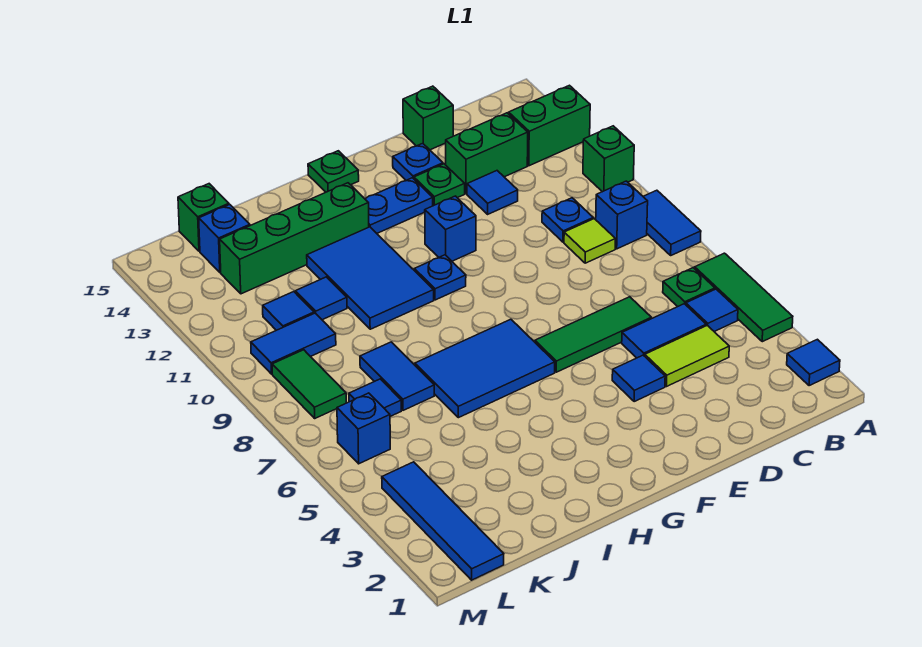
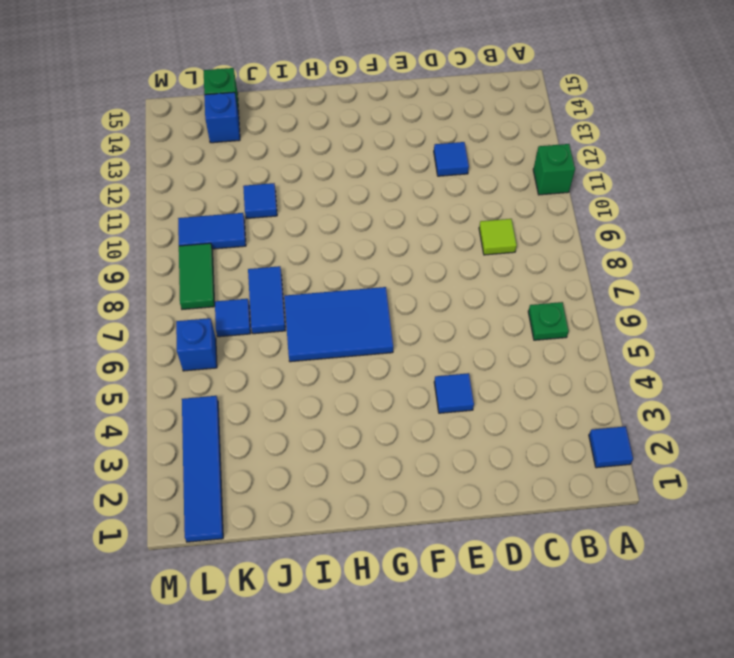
none -> green 1x3 tile [695,253,793,342]
none -> blue 1x2 tile [643,190,701,255]
none -> green 1x2 brick [509,85,590,166]
none -> blue 1x1 tile [686,289,738,332]

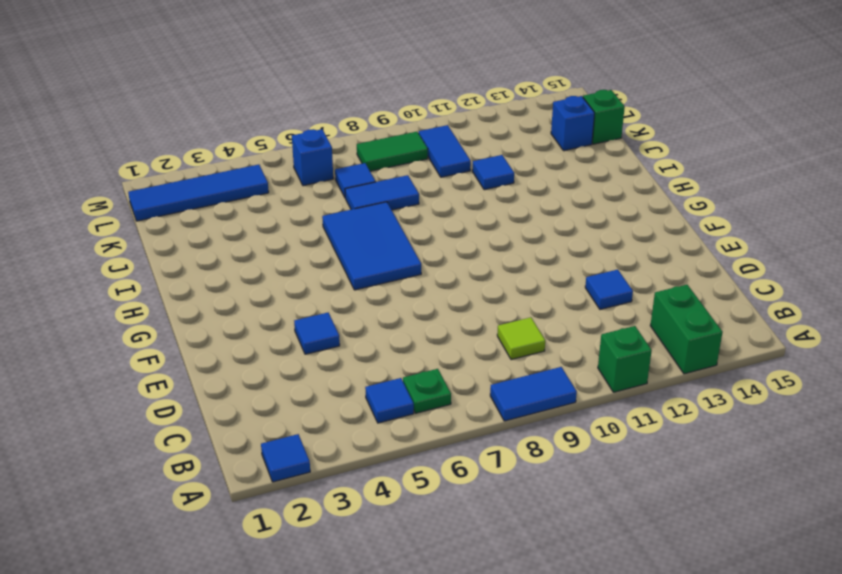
none -> green 1x3 tile [695,253,793,342]
none -> blue 1x1 brick [596,181,648,249]
none -> lime 1x2 tile [645,325,729,387]
none -> blue 1x2 tile [622,304,706,358]

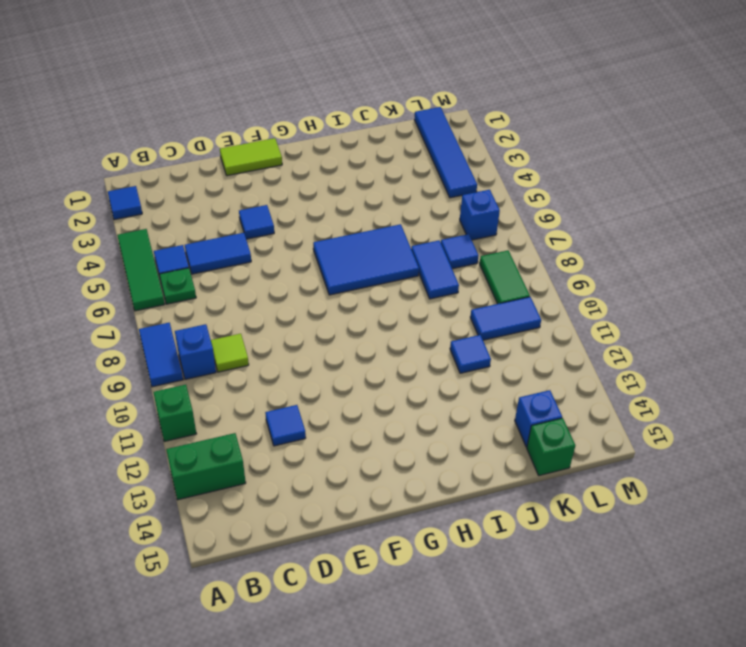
lime 1x2 tile [220,138,282,176] -> lime 1x2 tile moved to [645,325,729,387]
none -> blue 1x1 plate [542,198,593,242]
none -> green 1x2 brick [446,113,528,194]
none -> green 1x3 tile [535,297,651,372]
none -> green 1x1 brick [403,86,453,150]

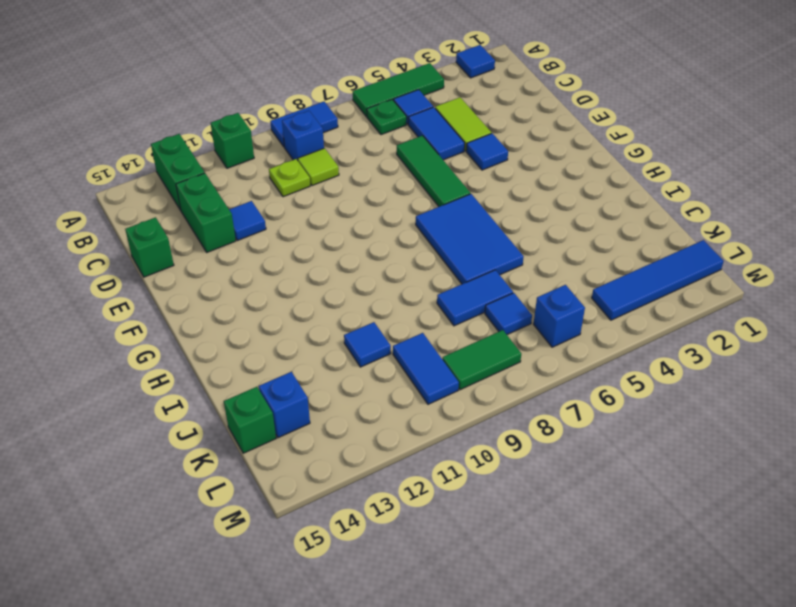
lime 1x1 plate [269,159,310,197] -> blue 1x1 plate [542,198,593,242]
none -> green 1x1 plate [414,164,465,206]
none -> blue 1x1 plate [393,143,443,180]
none -> blue 1x1 brick [425,196,476,261]
none -> blue 1x2 plate [365,178,433,233]

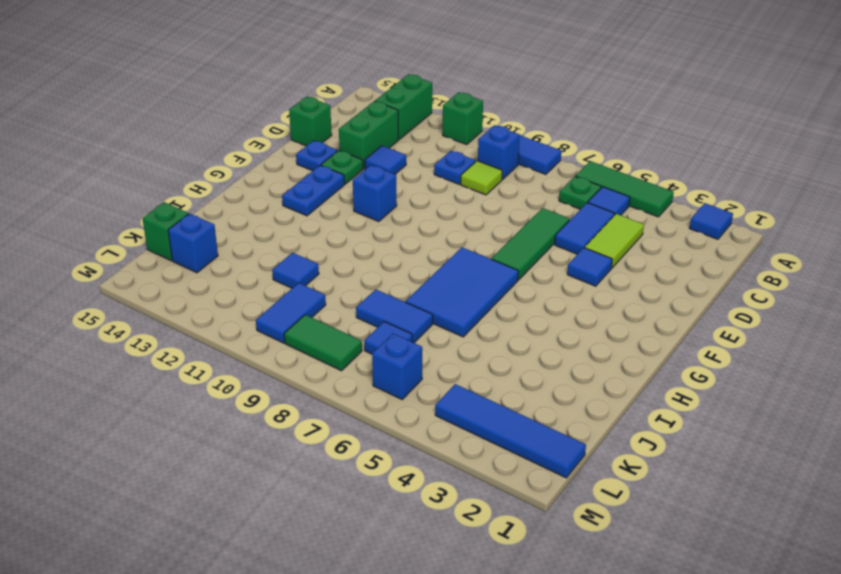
none -> blue 1x1 plate [414,255,466,300]
none -> green 1x1 plate [308,151,359,192]
none -> blue 2x3 tile [307,227,434,329]
none -> green 1x4 brick [220,183,369,294]

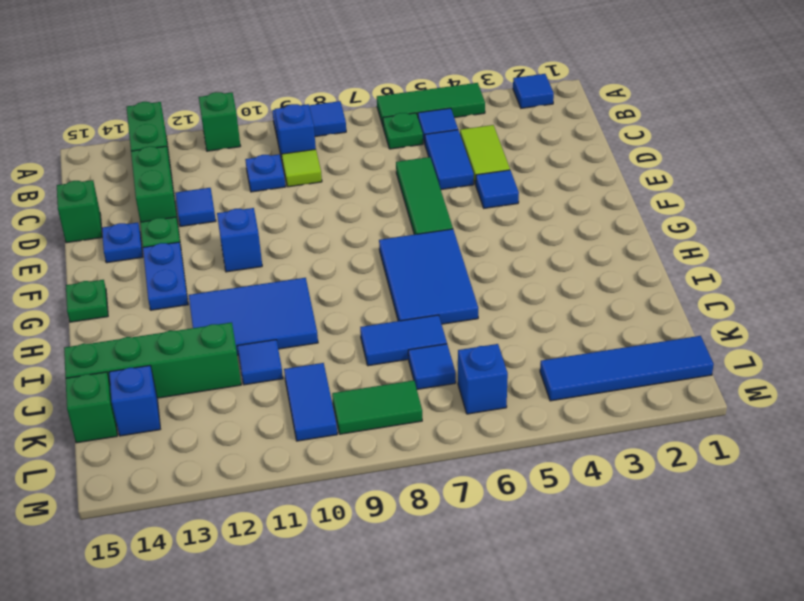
green 1x4 brick [64,322,241,398] -> green 1x4 brick turned to [220,183,369,294]
none -> blue 1x1 plate [414,255,466,300]
none -> blue 1x1 tile [263,292,314,330]

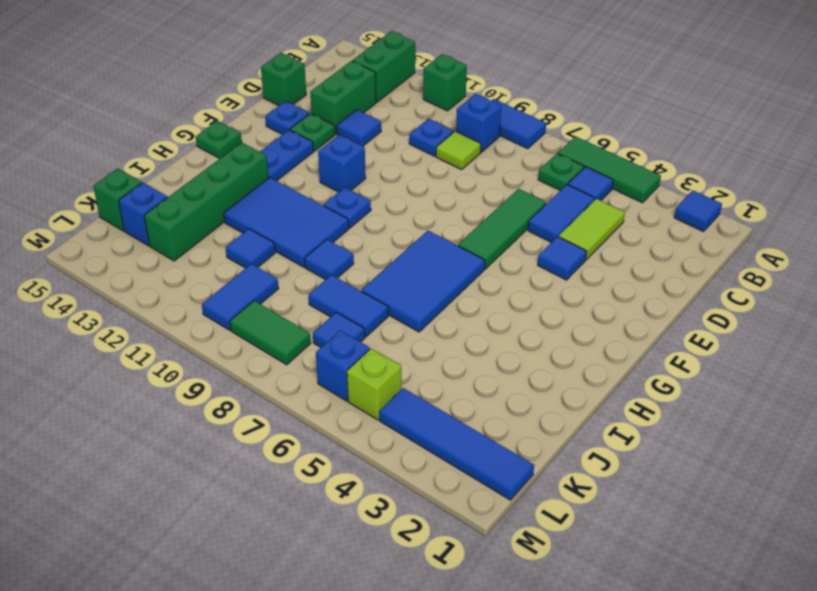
blue 1x1 tile [304,239,354,280] -> blue 1x1 tile moved to [263,292,314,330]
lime 1x1 brick [347,348,401,420] -> none

